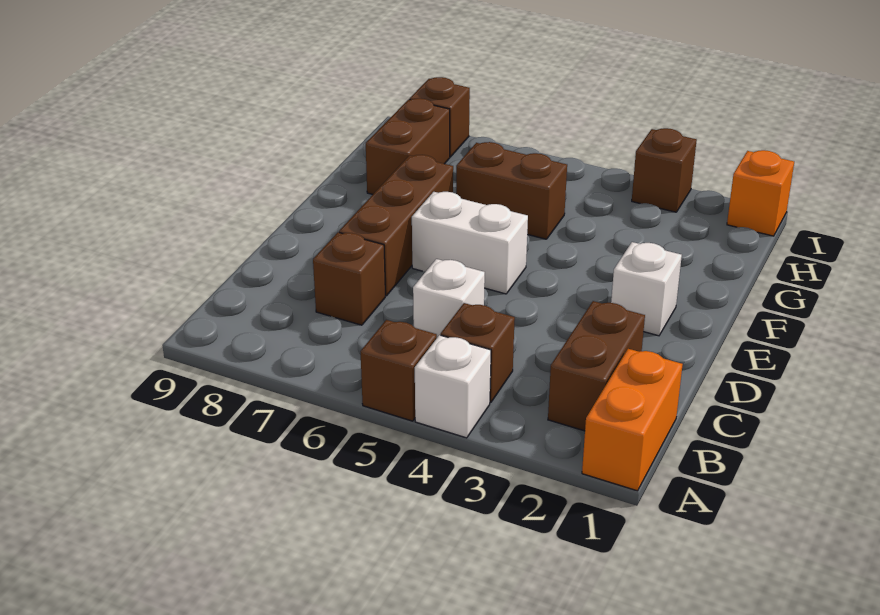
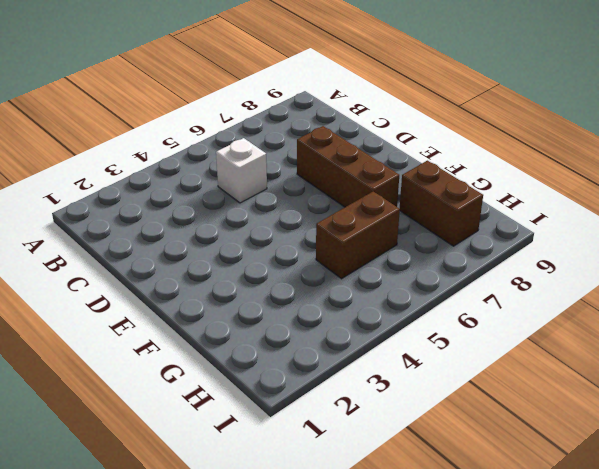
none -> orange 1x2 brick [582,349,683,491]
none -> white 1x1 brick [415,335,491,438]
none -> brown 1x1 brick [360,320,437,421]

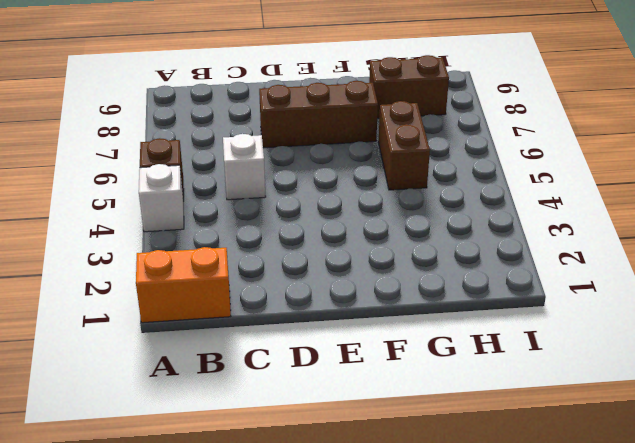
none -> brown 1x2 brick [548,301,645,431]
none -> brown 1x1 brick [441,303,515,403]
none -> brown 1x1 brick [313,232,385,325]

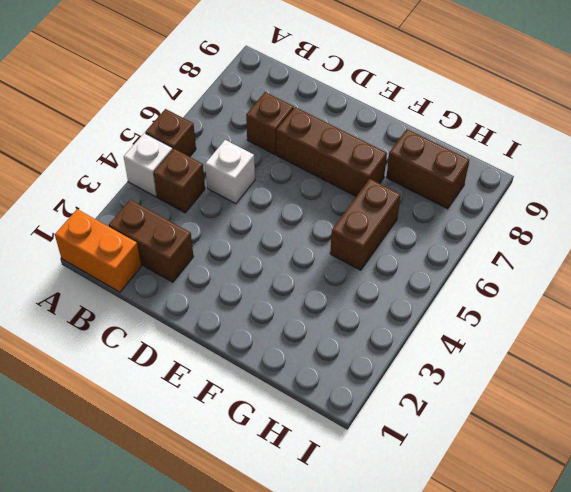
none -> white 1x1 brick [611,242,682,336]
none -> white 1x2 brick [412,192,528,294]
none -> orange 1x1 brick [727,150,794,236]

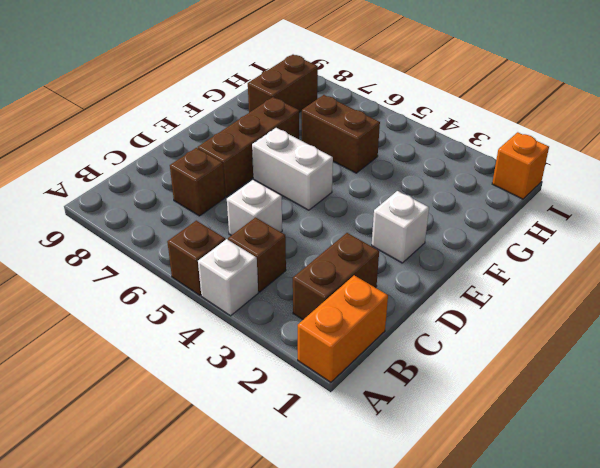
none -> brown 1x1 brick [632,128,697,212]
none -> brown 1x1 brick [409,77,470,157]

